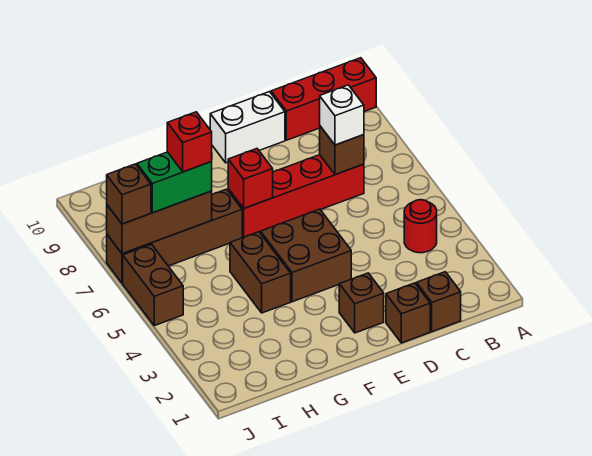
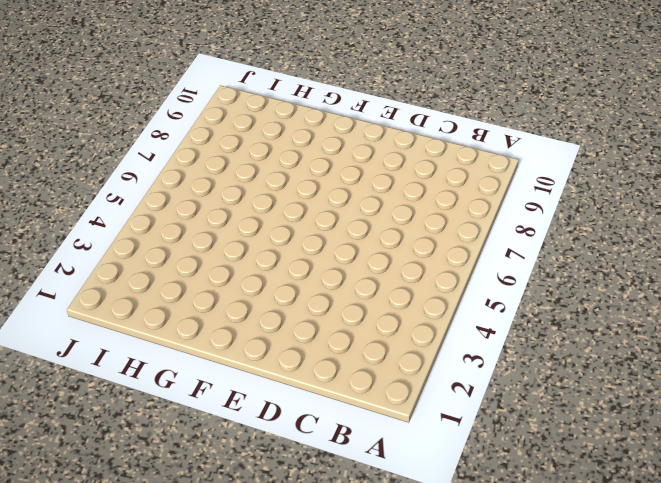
none -> red 1x3 brick [271,58,376,140]
none -> red 1x1 round brick [404,200,437,253]
none -> brown 1x1 brick [416,272,461,332]

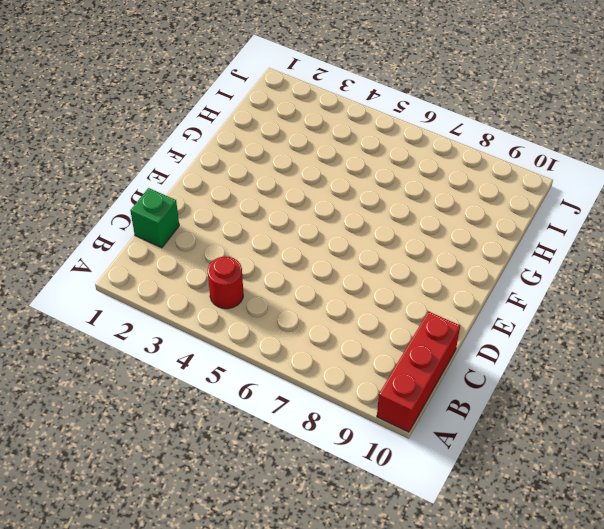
green 1x1 brick [130,188,179,248] -> brown 1x1 brick [416,272,461,332]
none -> red 1x4 brick [228,155,364,237]
none -> brown 1x1 brick [386,283,430,343]
none -> white 1x2 brick [210,92,285,163]

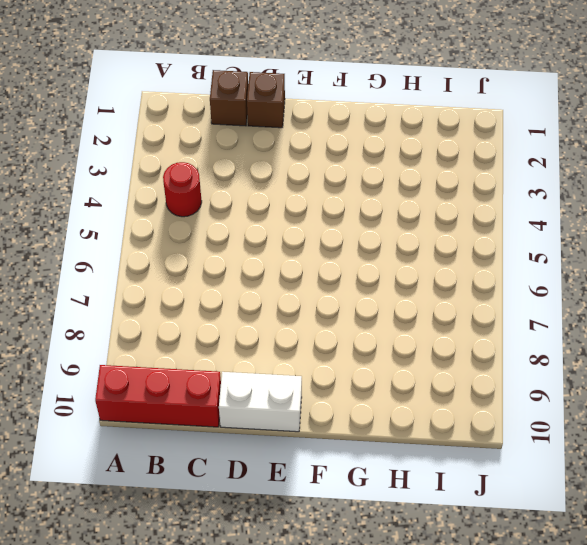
none -> red 1x4 brick [228,155,364,237]
none -> brown 1x1 brick [339,273,384,333]
none -> brown 2x2 brick [261,209,351,302]

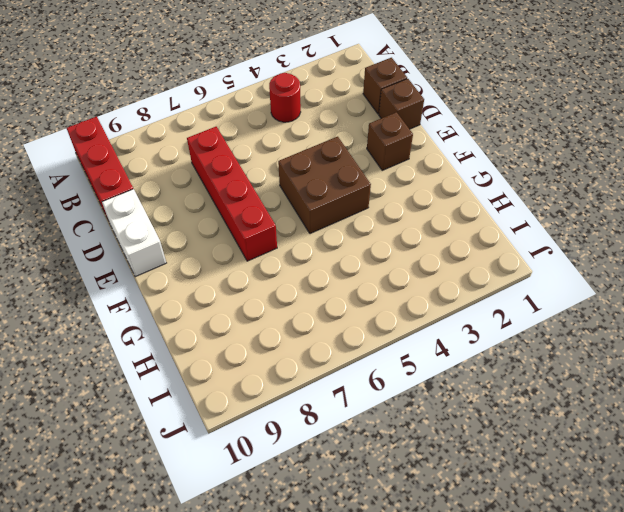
none -> brown 1x2 brick [230,232,291,313]
none -> brown 1x4 brick [107,189,242,283]
none -> brown 1x2 brick [123,244,183,326]

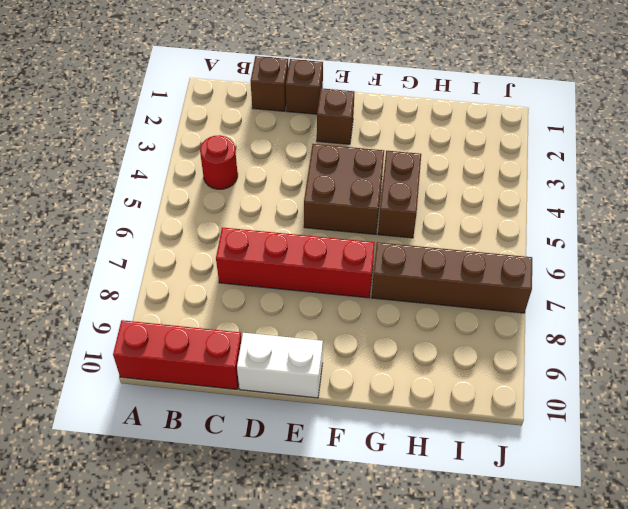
none -> brown 1x2 brick [123,244,183,326]
none -> brown 1x1 brick [320,126,364,175]
none -> red 1x1 brick [228,149,273,208]

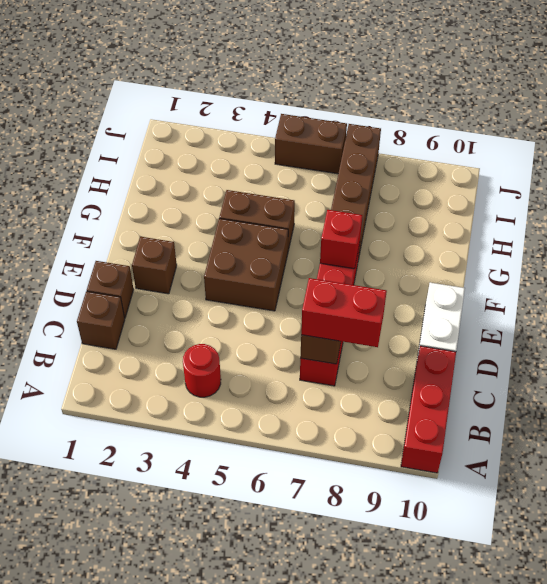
red 1x2 brick [301,278,387,347] -> white 1x1 brick [320,85,364,145]
none -> brown 1x3 brick [107,191,212,254]
none -> green 1x2 brick [137,152,212,213]
none -> brown 1x1 brick [107,164,151,224]

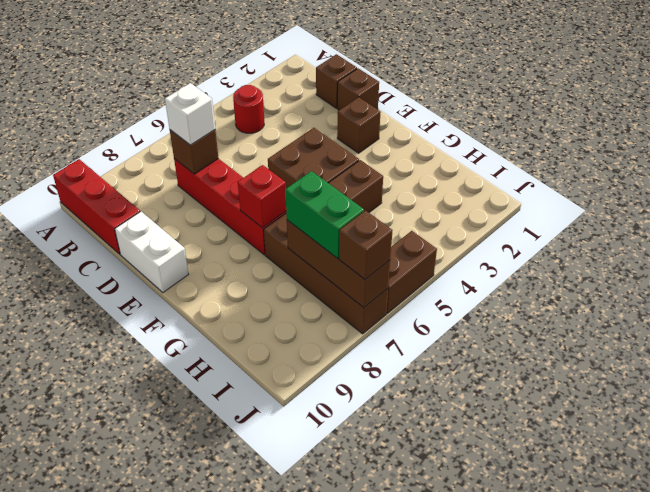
none -> red 1x1 brick [167,112,212,172]

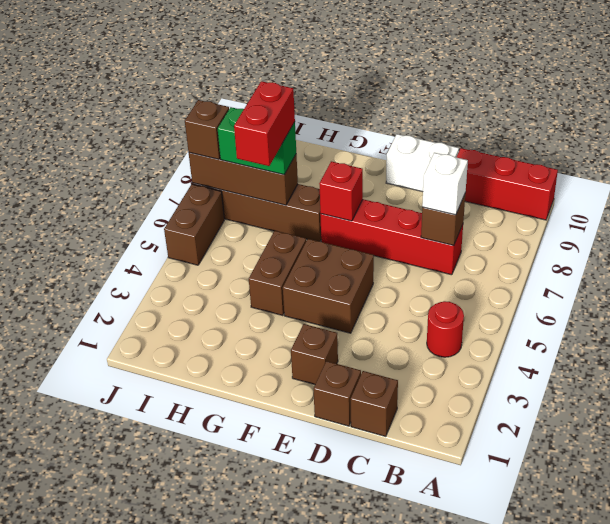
red 1x2 brick [234,81,295,166] -> red 1x1 brick [167,112,212,172]

